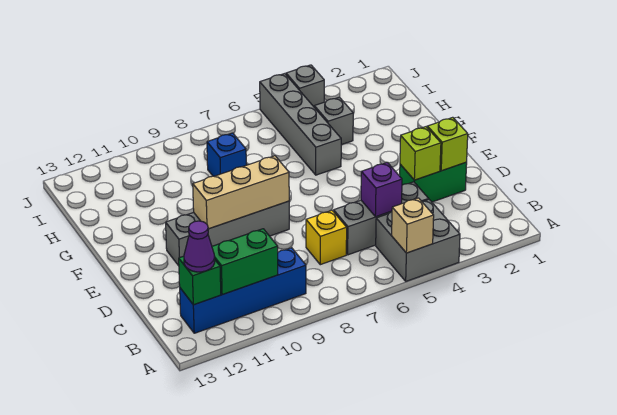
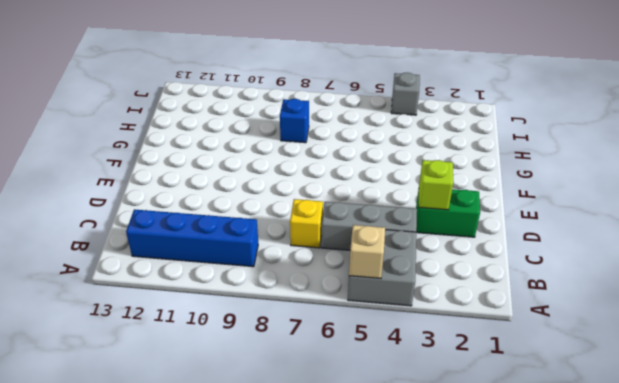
none -> grey 1x4 brick [166,201,289,266]
none -> grey 1x4 brick [260,74,341,175]
none -> grey 1x1 brick [314,97,353,145]

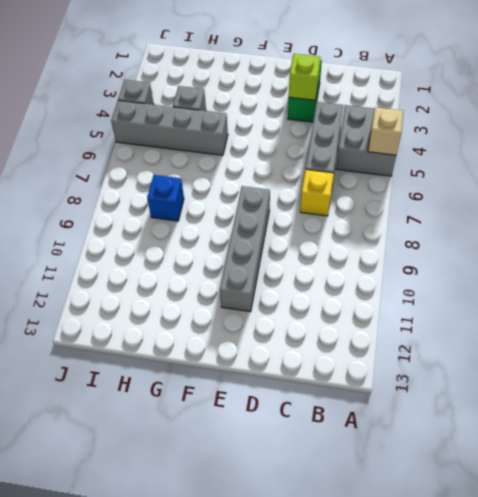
none -> blue 1x4 brick [180,248,306,333]
none -> green 1x2 brick [212,229,278,295]
none -> green 1x1 brick [179,256,221,305]

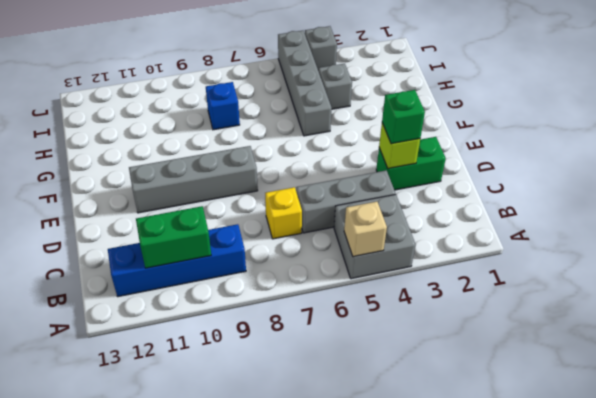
green 1x1 brick [382,90,425,144] -> green 1x1 brick moved to [179,256,221,305]
none -> purple 1x1 brick [361,162,402,217]
none -> lime 1x1 brick [427,117,468,171]
none -> tan 1x3 brick [193,156,289,229]

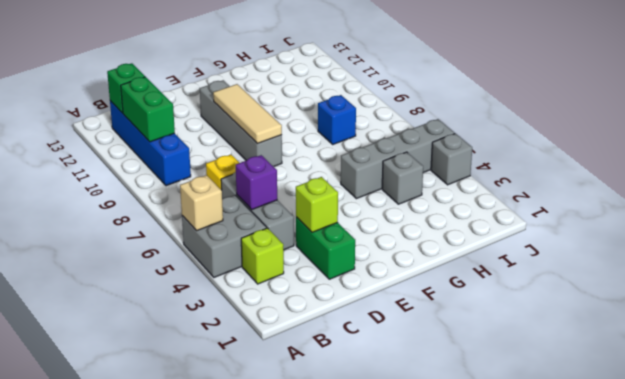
lime 1x1 brick [241,228,284,284] -> lime 1x1 brick moved to [427,117,468,171]
tan 1x3 tile [213,84,282,144] -> tan 1x3 brick [193,156,289,229]
none -> purple 1x1 cone [184,221,215,272]

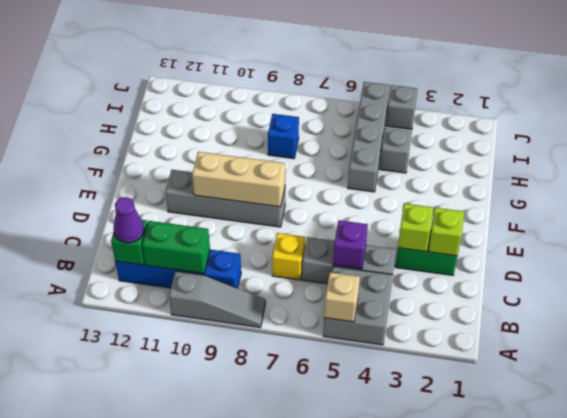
grey 1x3 slope [169,271,266,327] -> none

